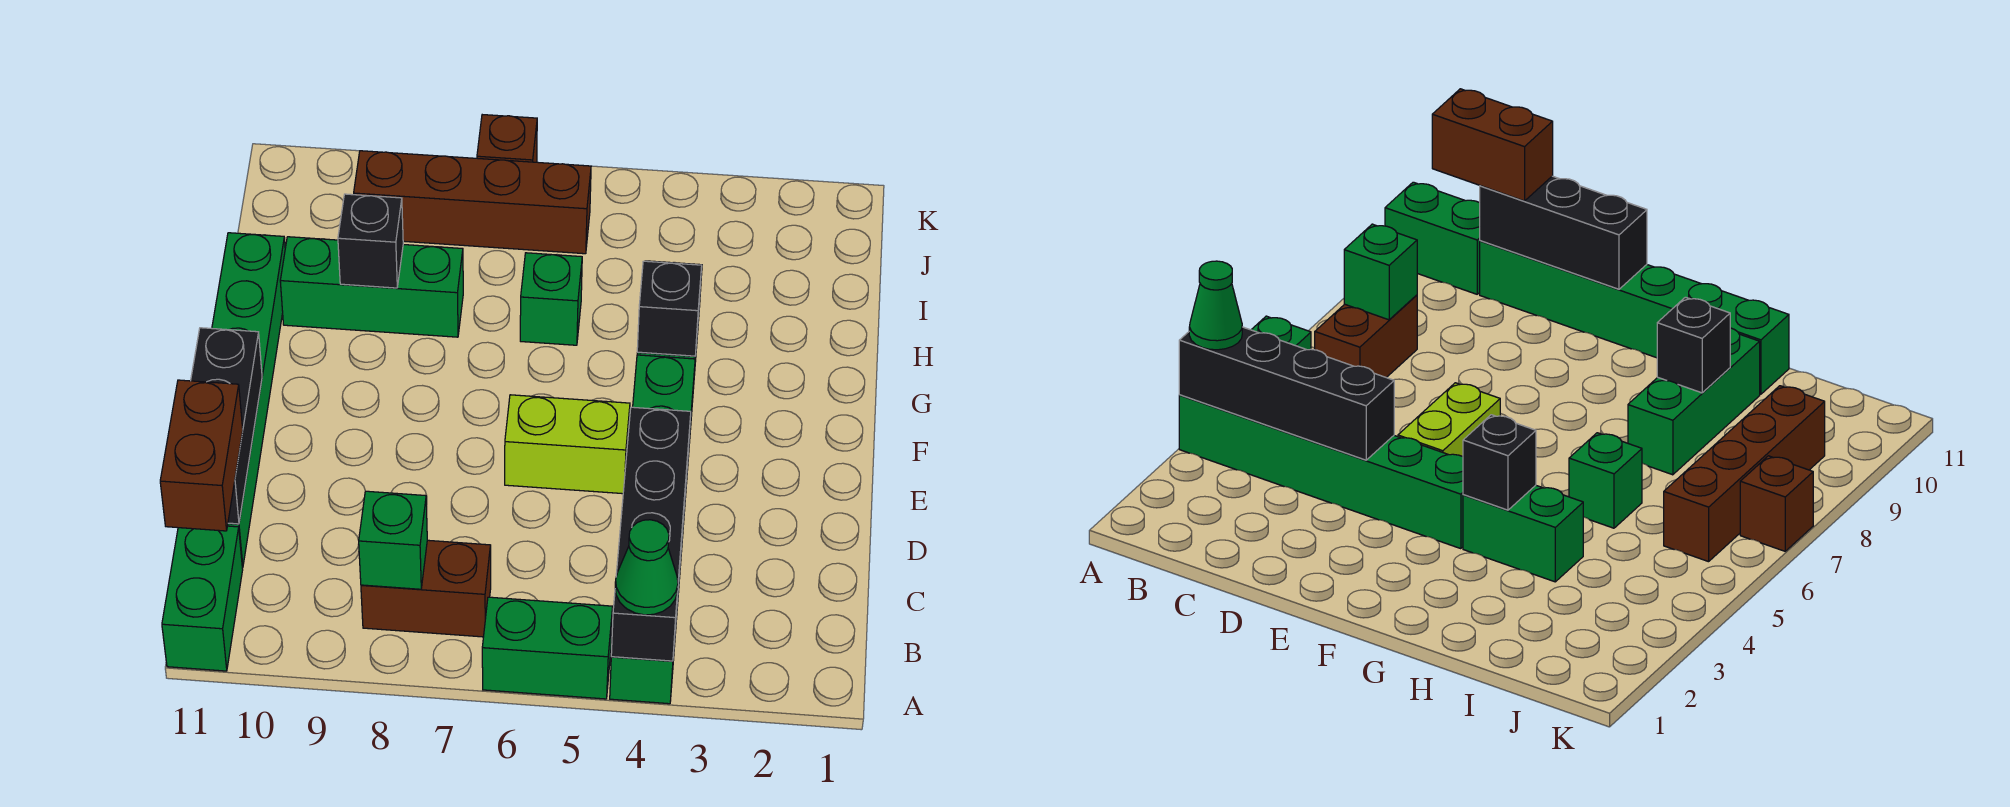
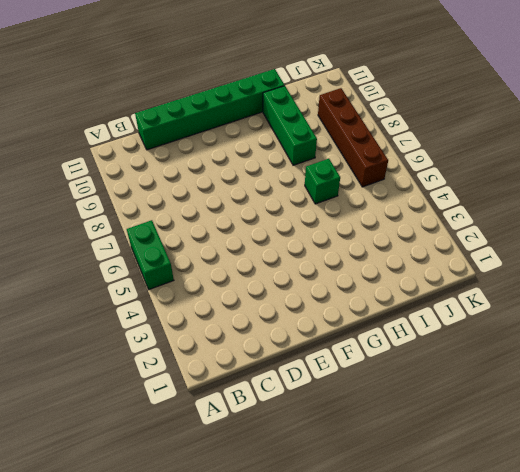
none -> green 1x6 brick [610,355,695,704]
none -> green 1x2 brick [162,526,243,671]
none -> brown 1x2 brick [361,540,491,637]

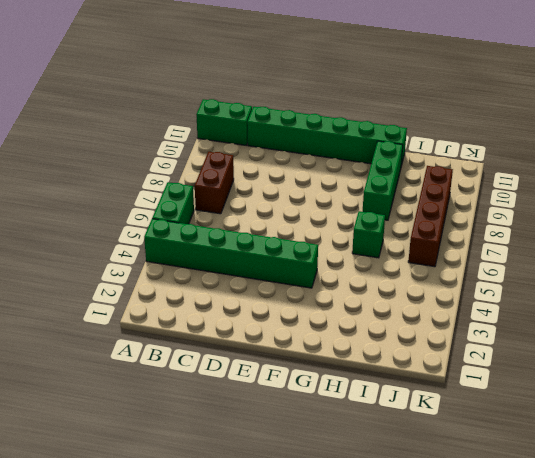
none -> lime 1x2 brick [505,395,630,494]
none -> green 1x2 brick [1463,485,1583,582]
none -> brown 1x1 brick [477,115,537,162]

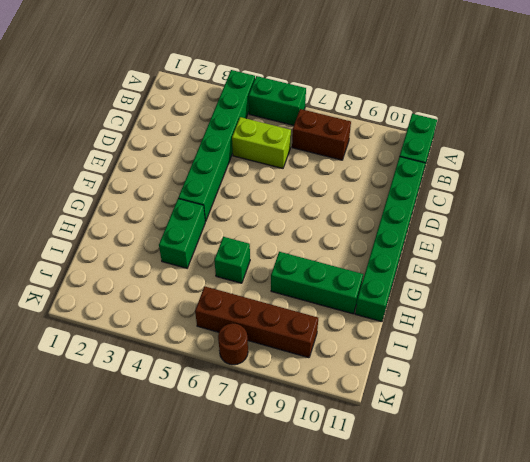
lime 1x2 brick [232,117,291,168] -> lime 1x2 brick moved to [505,395,630,494]
brown 1x1 round brick [218,323,248,365] -> brown 1x1 brick [477,115,537,162]
none -> black 1x4 brick [611,407,691,661]
none -> green 1x1 brick [359,491,427,589]
none -> black 1x3 brick [191,328,262,524]

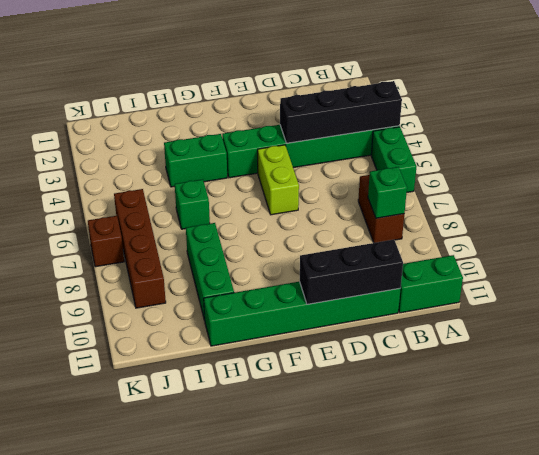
none -> black 1x1 brick [637,261,702,356]
none -> black 1x1 brick [338,194,403,288]
none -> green 1x1 cone [615,520,678,615]

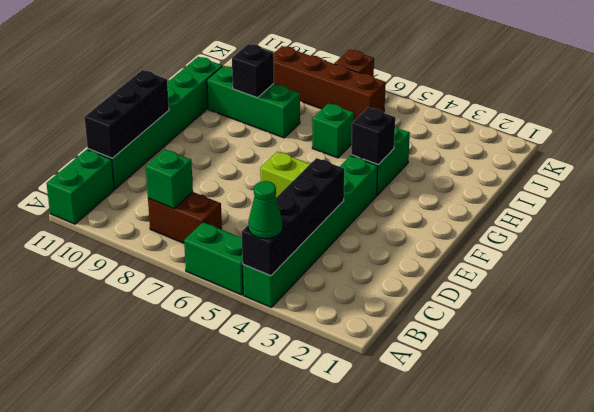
none -> brown 1x2 brick [160,380,243,531]

